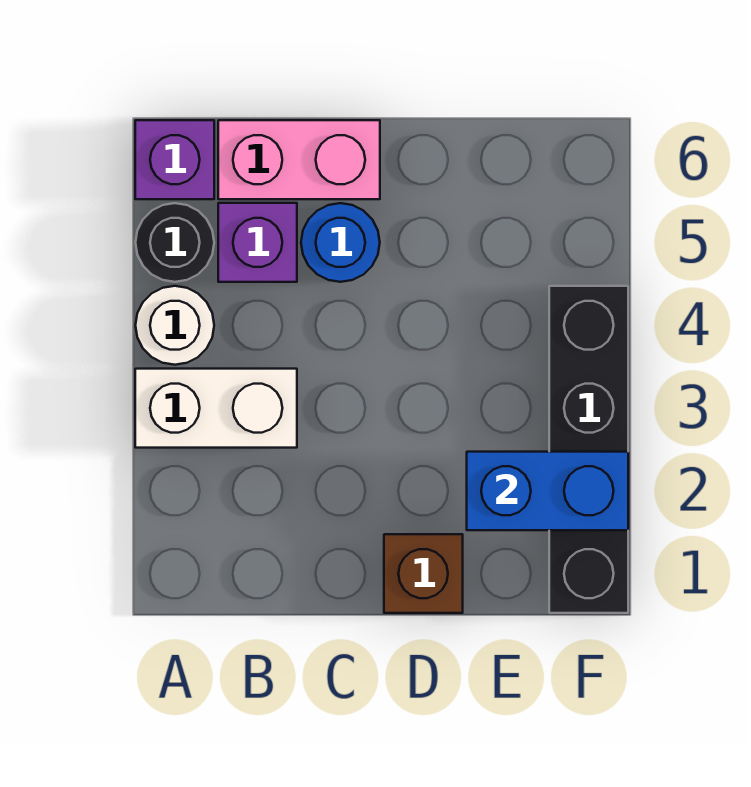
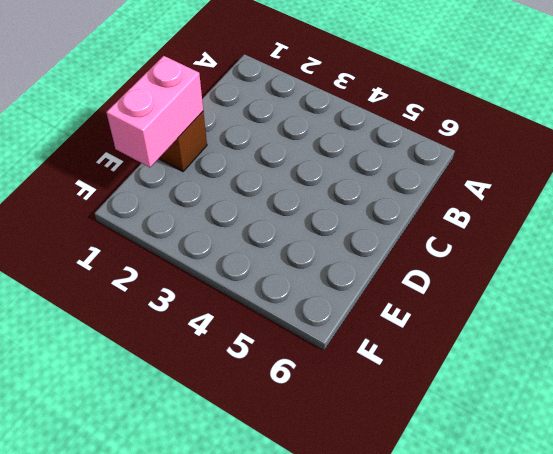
pink 1x2 brick [106,56,203,167] -> pink 1x2 brick moved to [218,120,380,199]
none -> white 1x2 brick [135,369,297,448]
none -> white 1x1 round brick [136,286,214,365]

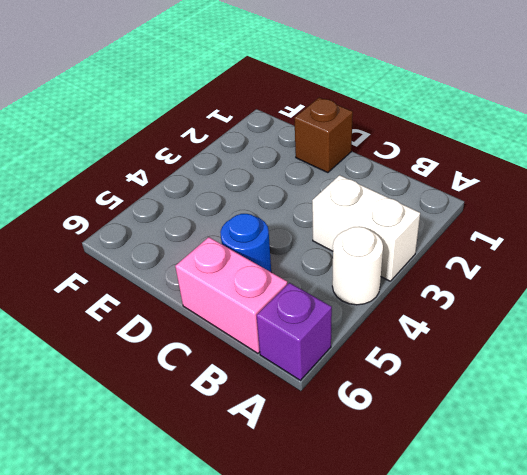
none -> black 1x1 round brick [136,203,214,282]
none -> purple 1x1 brick [218,203,297,282]

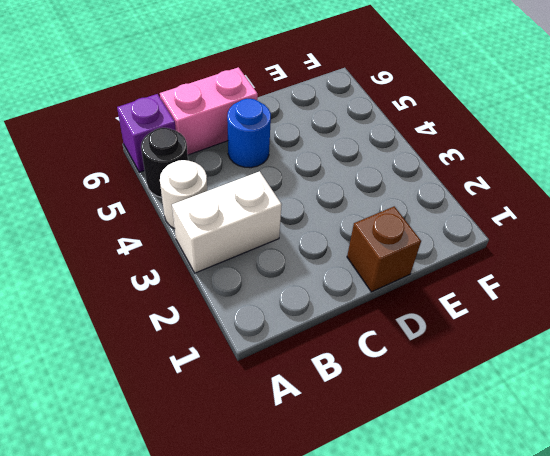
none -> purple 1x1 brick [218,203,297,282]
none -> black 1x4 brick [549,286,628,613]

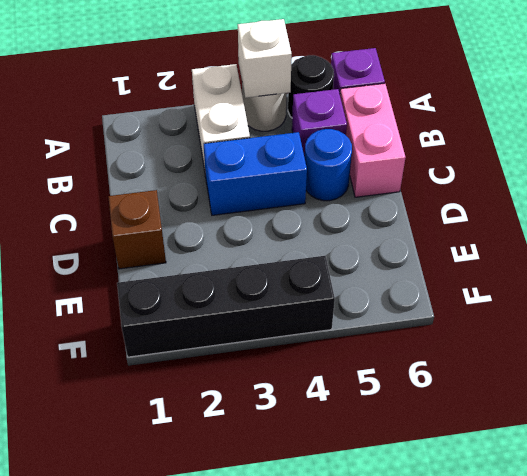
white 1x1 brick [238,19,292,98] -> none
blue 1x2 brick [204,132,307,215] -> blue 1x2 brick turned to [467,452,628,530]

